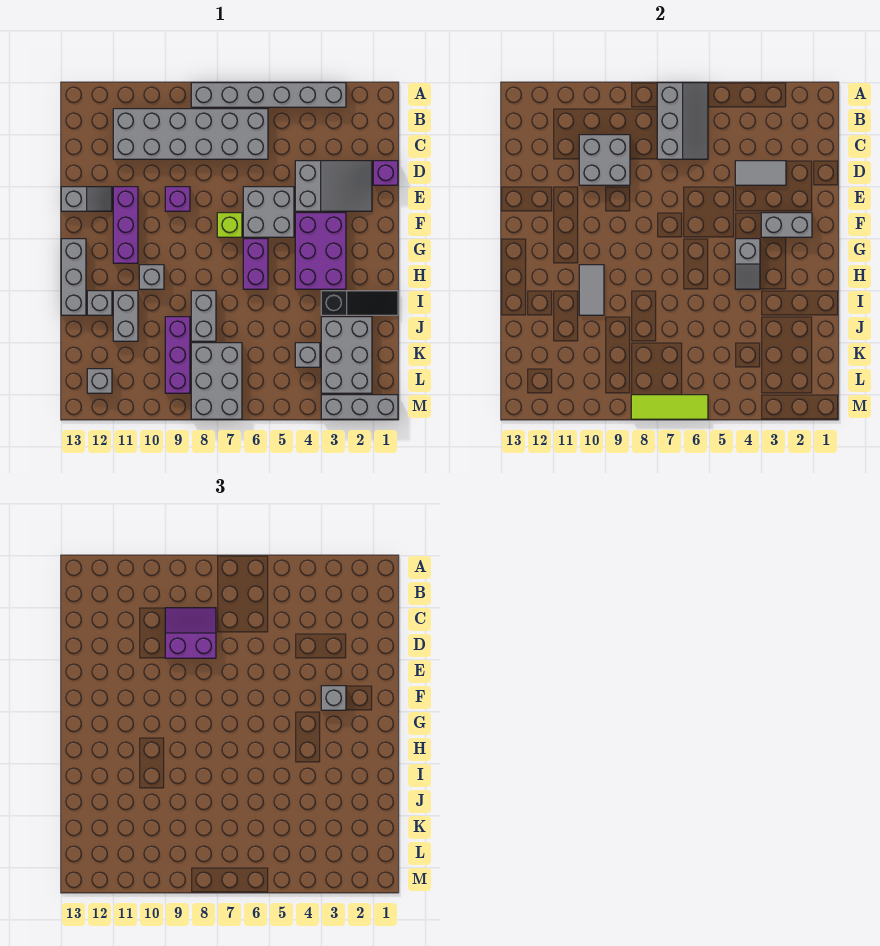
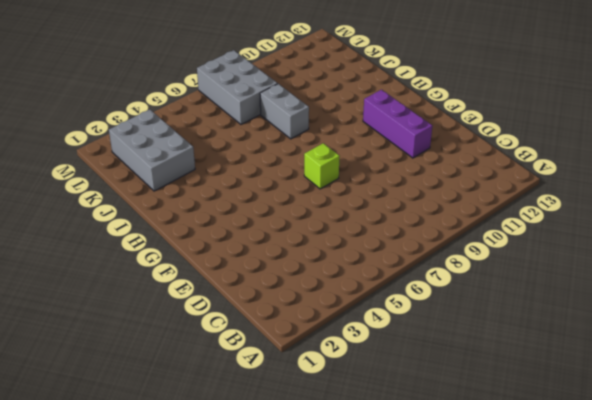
none -> grey 1x6 brick [191,83,346,107]
none -> grey 2x6 brick [113,109,268,159]
none -> purple 1x1 brick [373,161,398,185]
none -> grey 2x3 slope [295,161,372,211]

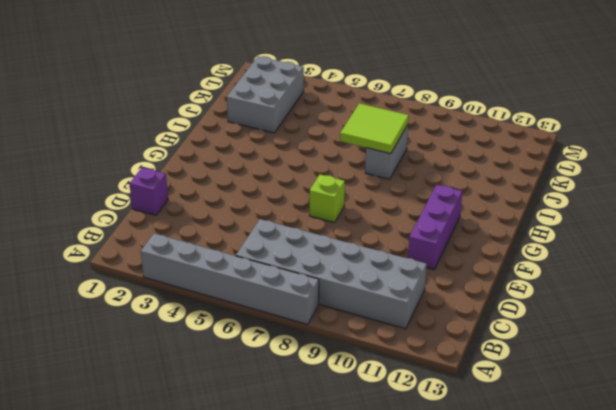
lime 2x2 tile [340,103,409,154] -> none
none -> grey 2x3 slope [295,161,372,211]
none -> grey 2x2 brick [243,187,294,237]
none -> purple 1x1 brick [165,187,190,211]
none -> grey 1x2 slope [61,187,112,211]

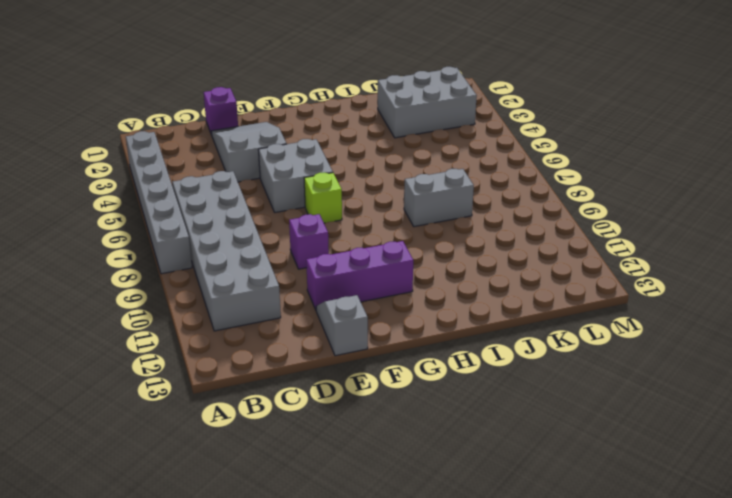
none -> purple 2x3 brick [295,213,346,289]
none -> purple 1x2 brick [243,239,268,289]
none -> grey 1x3 brick [61,239,86,315]
none -> grey 1x1 brick [139,265,164,289]

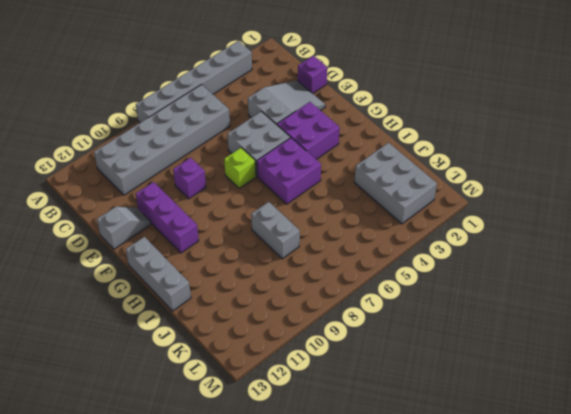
purple 2x2 brick [277,102,340,159] -> purple 2x3 brick [295,213,346,289]
purple 2x2 brick [257,138,321,204] -> purple 1x2 brick [243,239,268,289]
none -> grey 1x1 brick [139,265,164,289]
none -> black 1x3 slope [321,291,398,315]
none -> grey 1x2 brick [113,291,138,341]
none -> grey 1x1 brick [87,291,112,315]

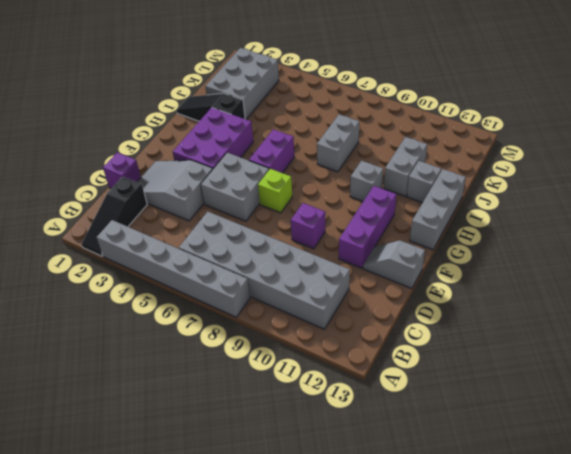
black 1x3 slope [82,177,147,256] -> none
none -> purple 1x3 brick [165,317,190,393]
none -> grey 1x1 brick [295,343,320,367]
none -> grey 2x3 brick [191,343,242,419]
none -> grey 1x1 brick [87,369,112,393]

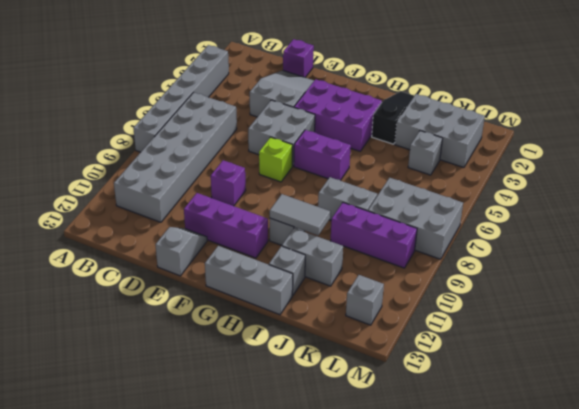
none -> grey 1x3 brick [321,395,398,419]
none -> grey 2x3 slope [657,83,708,159]
none -> grey 2x2 brick [579,135,630,185]
none -> grey 1x2 tile [735,161,786,185]

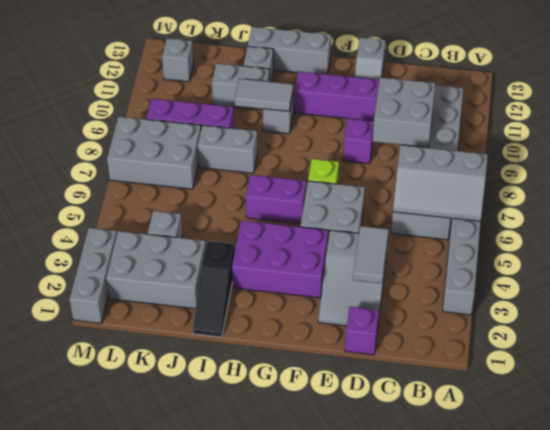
none -> grey 1x2 brick [761,213,812,237]
none -> grey 1x2 slope [735,239,760,289]
none -> lime 1x3 tile [631,395,708,419]
none -> purple 2x2 slope [165,608,216,658]

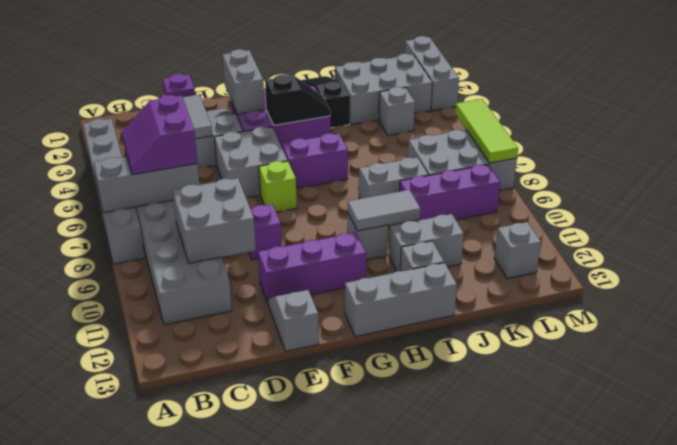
purple 2x2 slope [121,95,197,175] -> purple 2x2 slope moved to [165,608,216,658]
black 1x2 slope [265,75,330,125] -> grey 1x2 slope [735,239,760,289]
none -> grey 1x1 brick [321,686,346,710]

